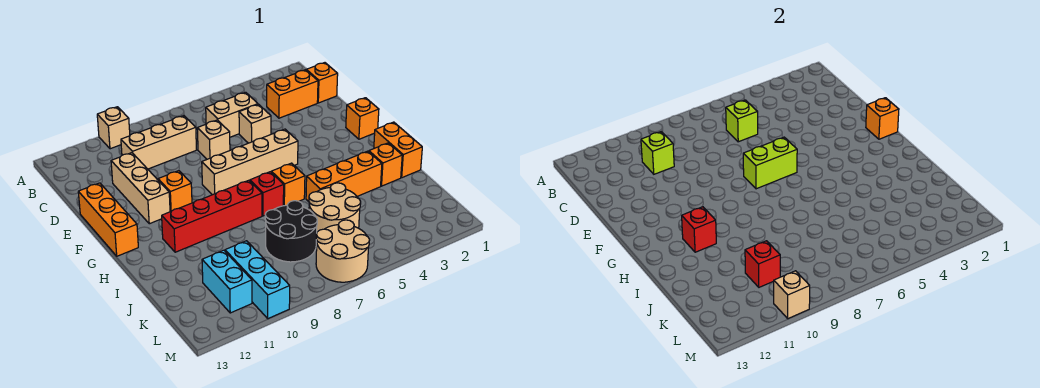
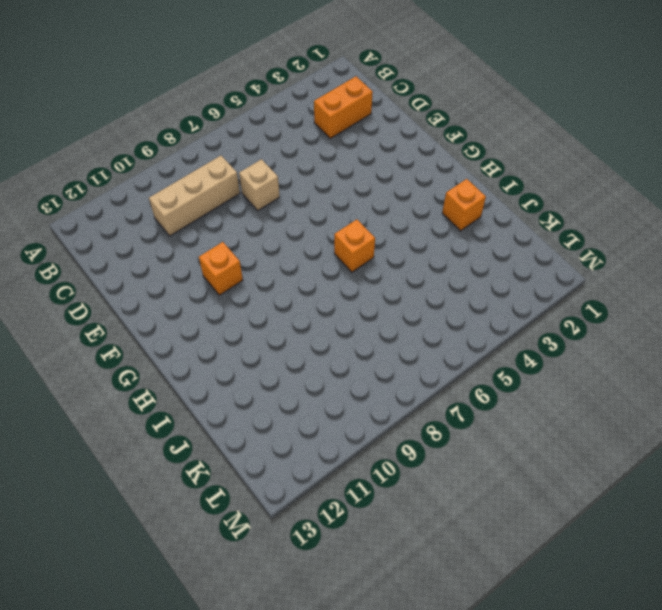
none -> tan 1x1 brick [97,107,130,149]
none -> orange 1x1 brick [306,63,338,103]
none -> tan 1x2 brick [206,92,258,137]
none -> tan 1x1 brick [239,104,271,143]

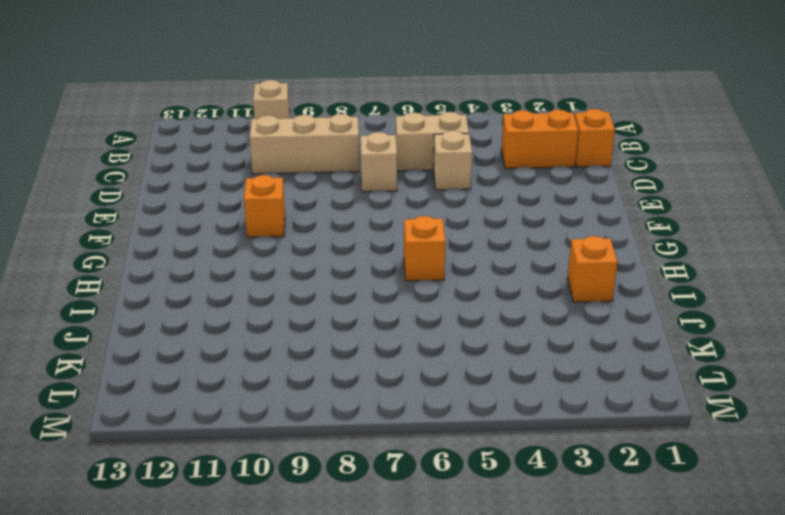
none -> tan 1x3 brick [111,153,170,224]
none -> orange 1x3 brick [78,183,138,256]
none -> orange 1x1 brick [346,98,379,139]
none -> tan 1x4 brick [202,129,298,195]

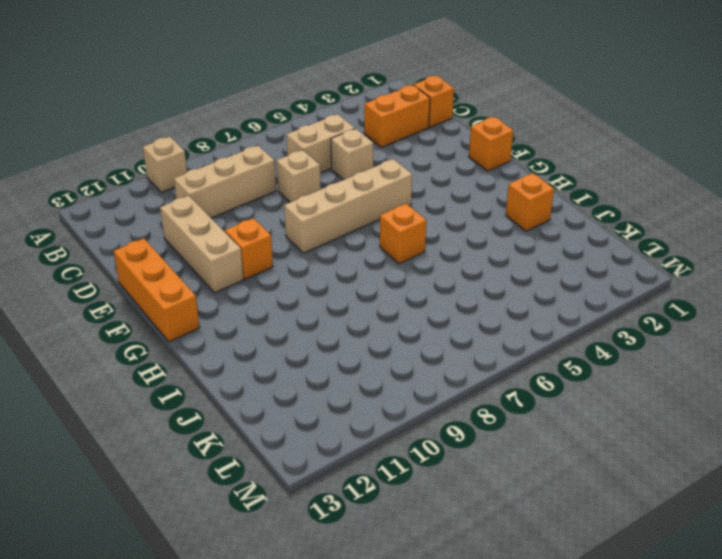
none -> orange 1x2 brick [374,122,422,178]
none -> red 1x1 brick [250,172,284,216]
none -> red 1x4 brick [162,180,262,252]
none -> orange 1x3 brick [306,151,382,202]

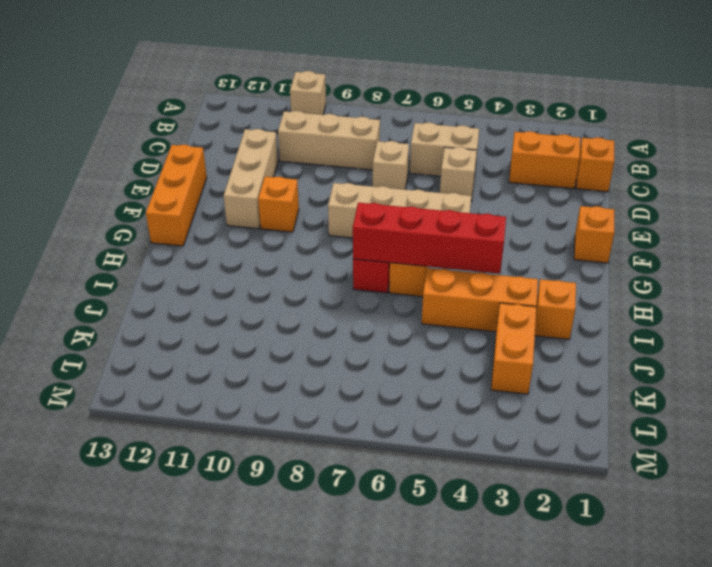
red 1x4 brick [353,203,506,274] -> red 1x4 brick moved to [162,180,262,252]
orange 1x2 brick [491,303,536,394] -> orange 1x2 brick moved to [374,122,422,178]
none -> tan 2x2 round brick [309,183,361,232]
none -> black 2x2 round brick [265,201,317,262]
none -> cyan 1x3 brick [225,241,290,319]
none -> cyan 1x2 brick [202,250,252,313]

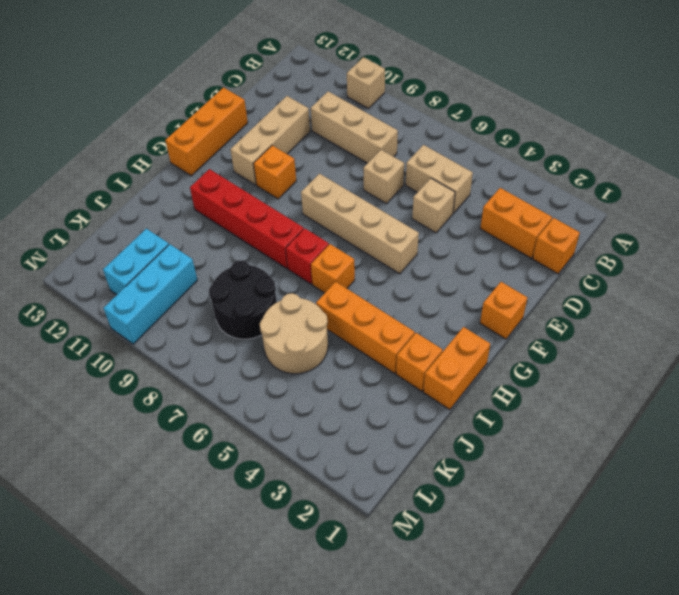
none -> tan 2x2 round brick [316,220,370,282]
none -> lime 1x1 brick [726,100,758,142]
none -> lime 1x1 brick [641,132,674,174]
none -> orange 1x1 brick [866,98,899,139]

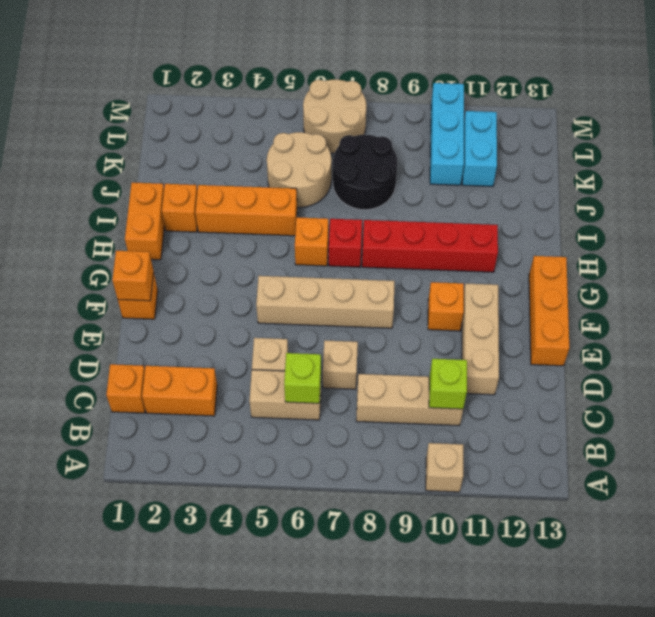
none -> lime 1x2 brick [743,137,797,189]
none -> red 1x1 brick [682,207,716,252]
none -> red 1x1 brick [745,241,780,287]
none -> tan 1x1 brick [774,271,810,319]

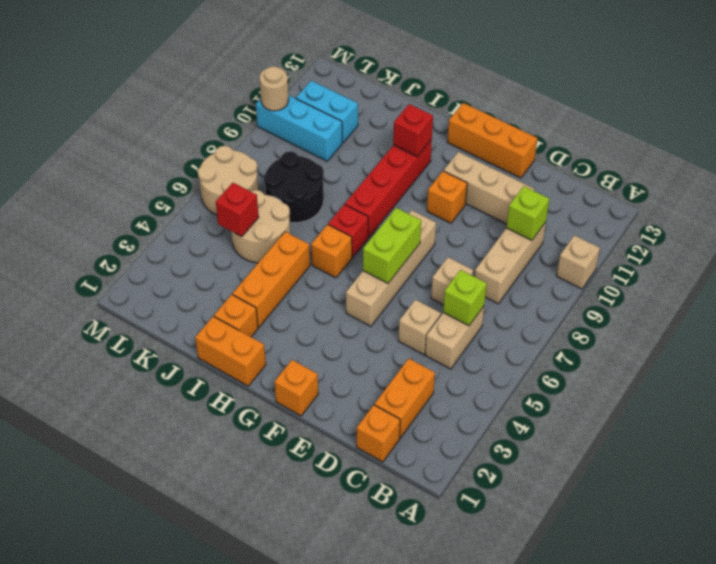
red 1x1 brick [216,183,259,237] -> red 1x1 brick moved to [745,241,780,287]
tan 1x1 round brick [260,66,289,111] -> tan 1x1 brick [774,271,810,319]
none -> orange 1x1 brick [866,98,899,139]

